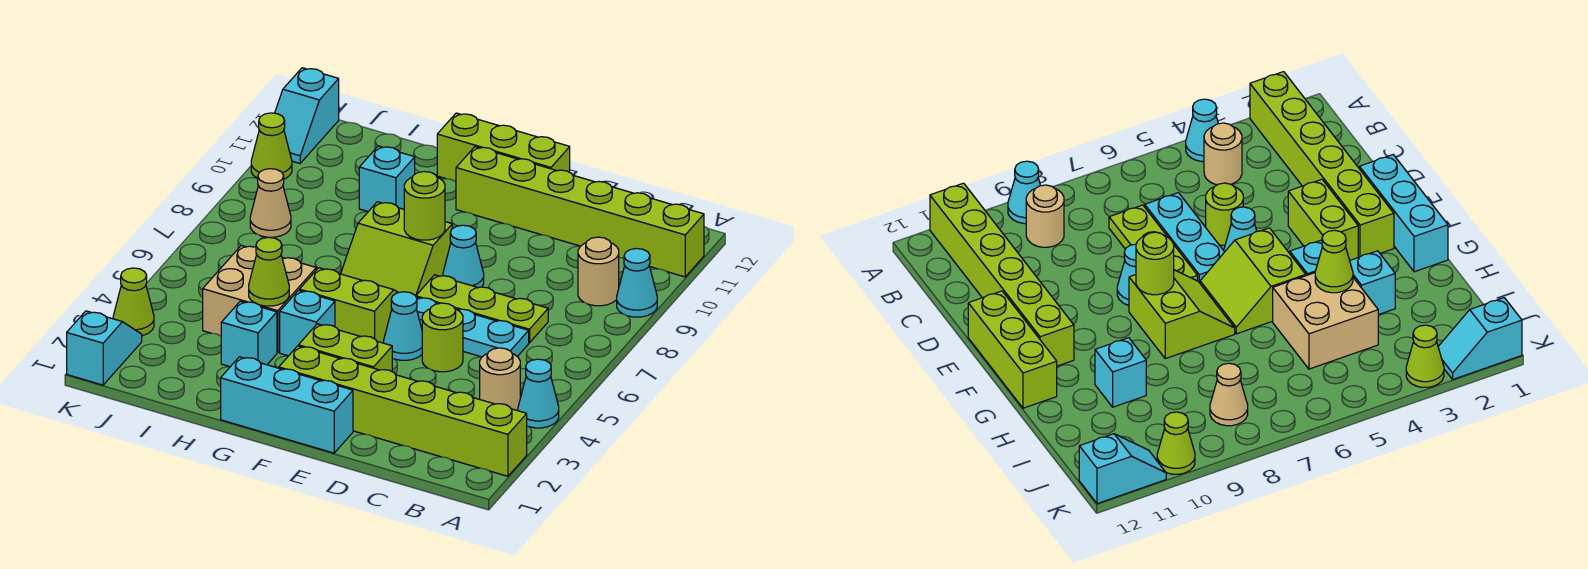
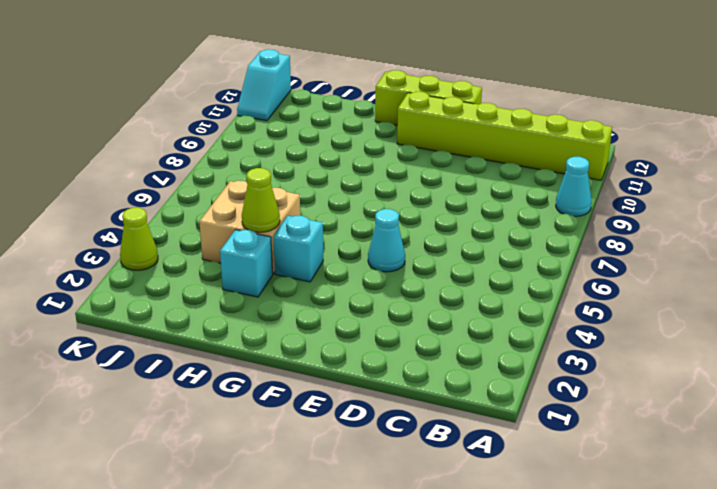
none -> lime 1x6 brick [279,346,527,476]
none -> cyan 1x1 cone [518,359,559,428]
none -> tan 1x1 round brick [480,348,520,411]

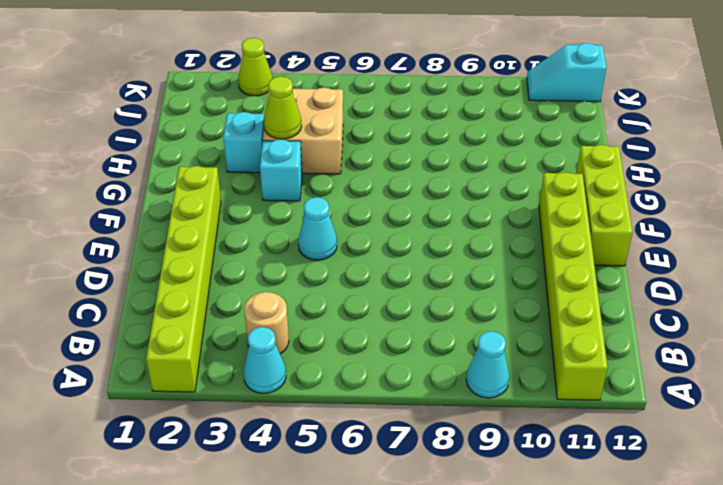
none -> tan 1x1 round brick [578,237,619,306]
none -> cyan 1x3 plate [416,297,529,357]
none -> lime 1x3 plate [416,275,548,343]

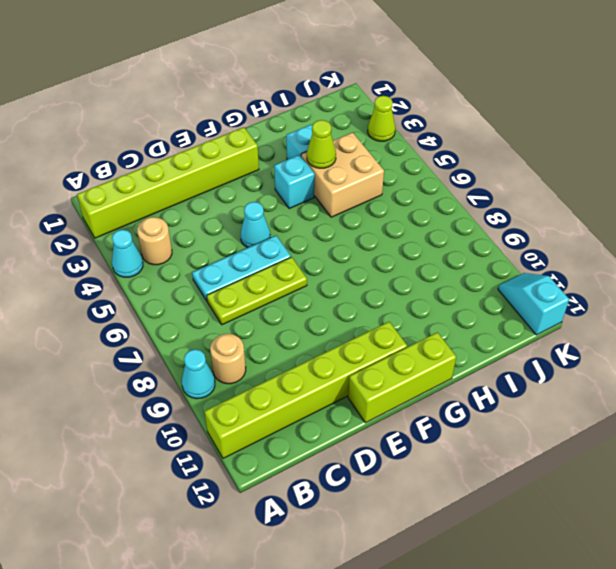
none -> lime 1x1 round brick [422,303,463,372]
none -> cyan 1x3 brick [221,357,353,453]
none -> lime 1x2 brick [299,324,392,371]

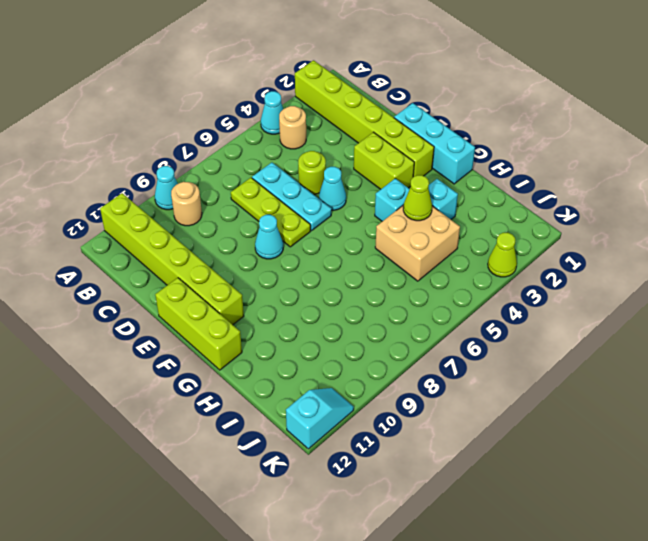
none -> lime 2x2 slope [299,268,398,343]
none -> lime 2x2 slope [341,202,452,296]
none -> cyan 1x1 brick [359,146,415,212]

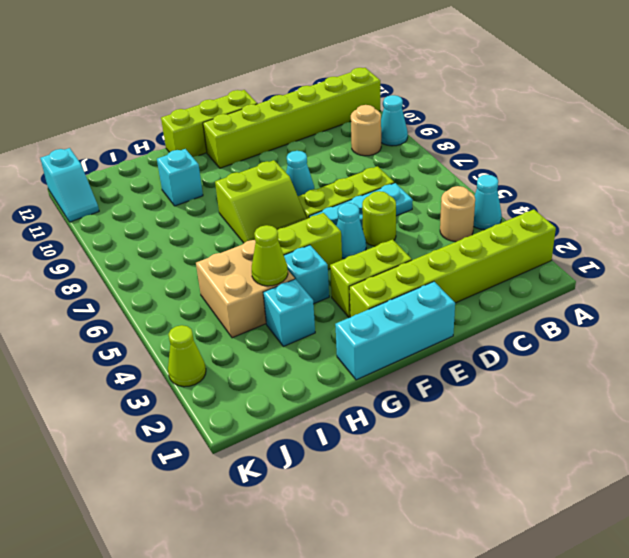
none -> tan 1x1 cone [250,169,291,237]
none -> cyan 1x2 slope [67,311,142,385]
none -> lime 1x1 cone [251,113,292,179]

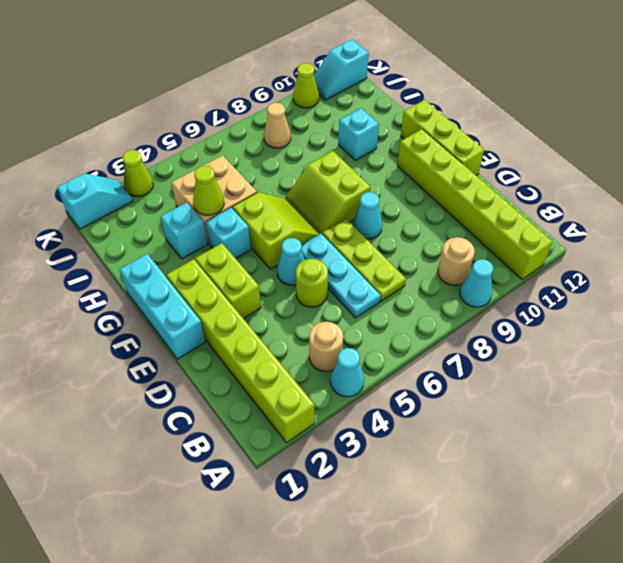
none -> lime 1x1 round brick [404,172,445,240]

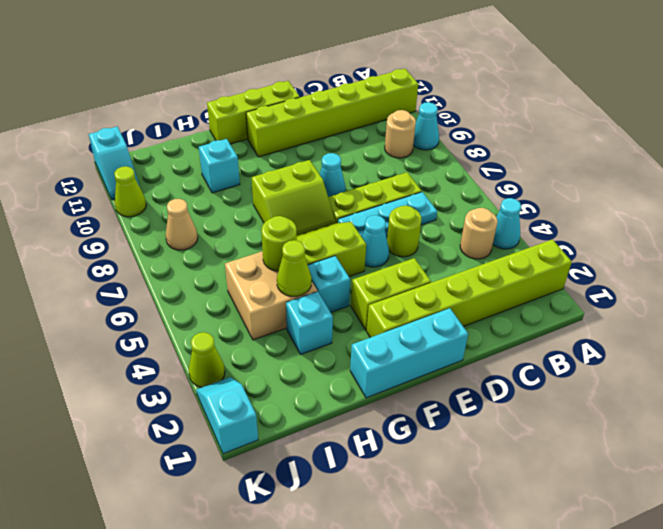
lime 1x1 round brick [261,216,297,271] -> lime 1x1 round brick moved to [404,172,445,240]

